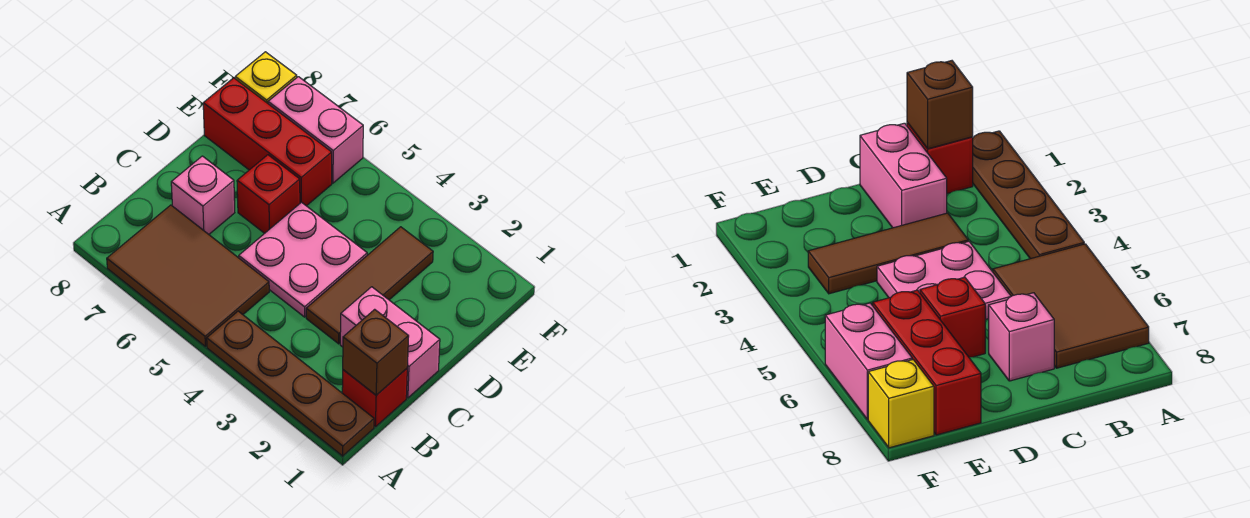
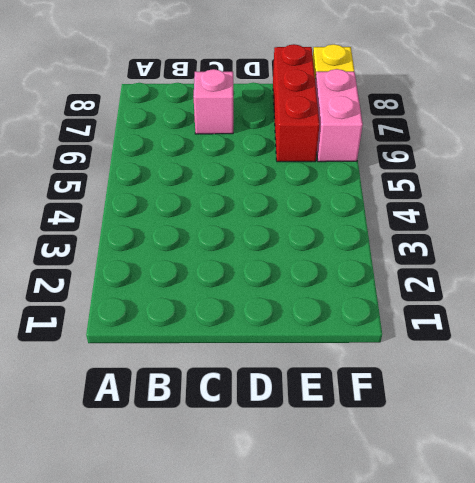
none -> brown 1x4 plate [207,311,374,456]
none -> brown 2x3 tile [107,205,269,347]
none -> red 1x1 brick [342,369,407,427]

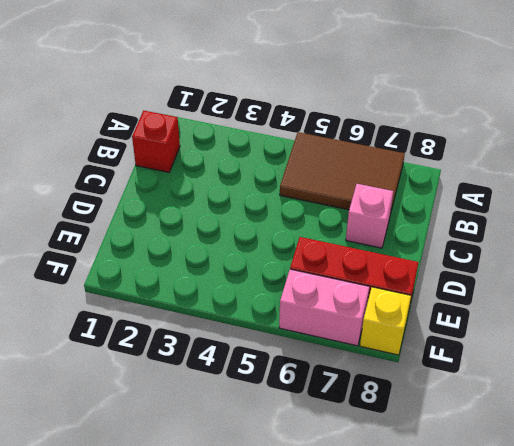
none -> brown 1x4 plate [207,311,374,456]
none -> pink 1x2 brick [340,287,440,398]
none -> brown 1x3 tile [306,227,433,344]

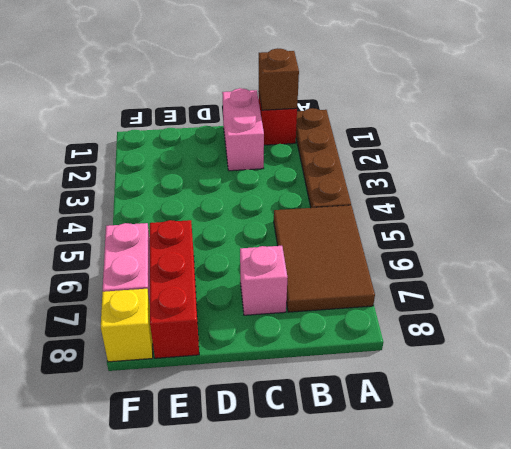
none -> brown 1x3 tile [306,227,433,344]
none -> pink 2x2 plate [239,202,367,317]
none -> red 1x1 brick [237,155,300,233]

